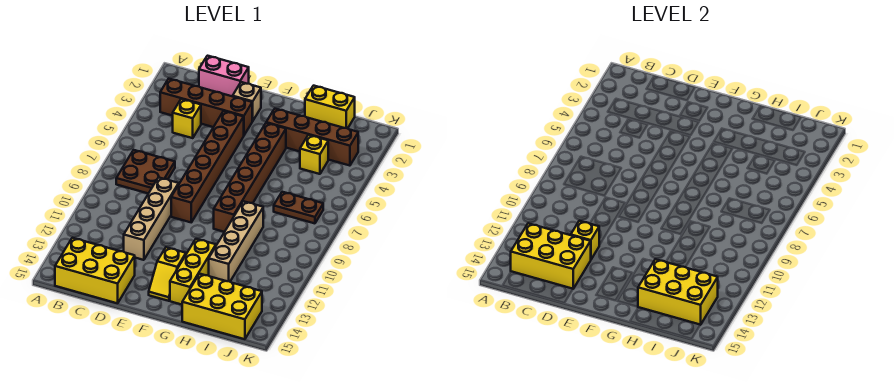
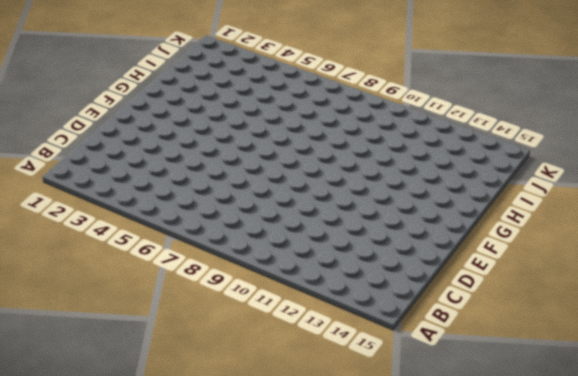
none -> brown 1x4 brick [160,79,252,135]
none -> brown 2x2 plate [116,150,175,194]
none -> yellow 2x3 brick [55,238,135,303]

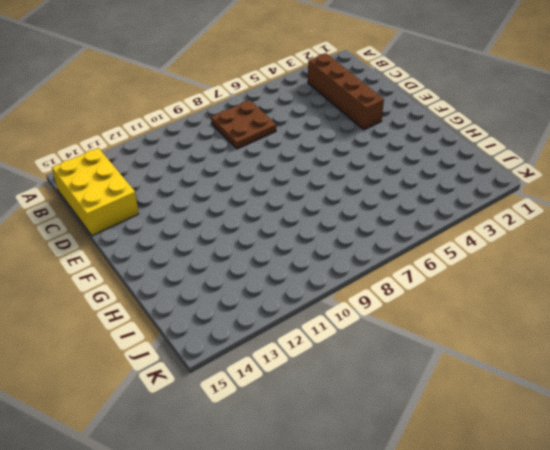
none -> pink 1x2 brick [199,56,249,96]
none -> yellow 1x1 brick [172,99,201,138]
none -> tan 1x4 brick [124,177,179,260]

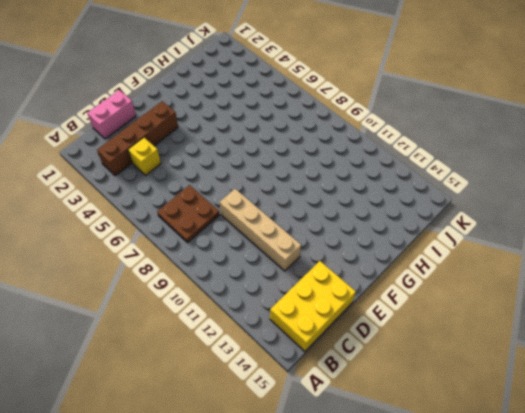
none -> tan 1x1 brick [233,82,261,121]
none -> brown 1x6 brick [171,111,244,222]
none -> yellow 1x2 slope [149,247,186,301]

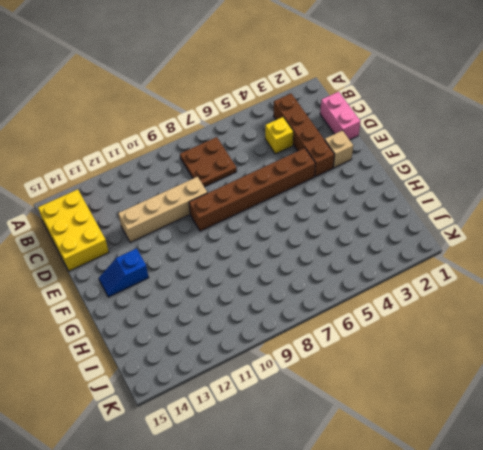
blue 1x2 slope [99,249,149,297] -> yellow 1x2 slope [149,247,186,301]
none -> brown 1x4 brick [266,109,358,166]
none -> brown 1x6 brick [214,123,286,232]
none -> yellow 1x3 brick [170,239,216,305]

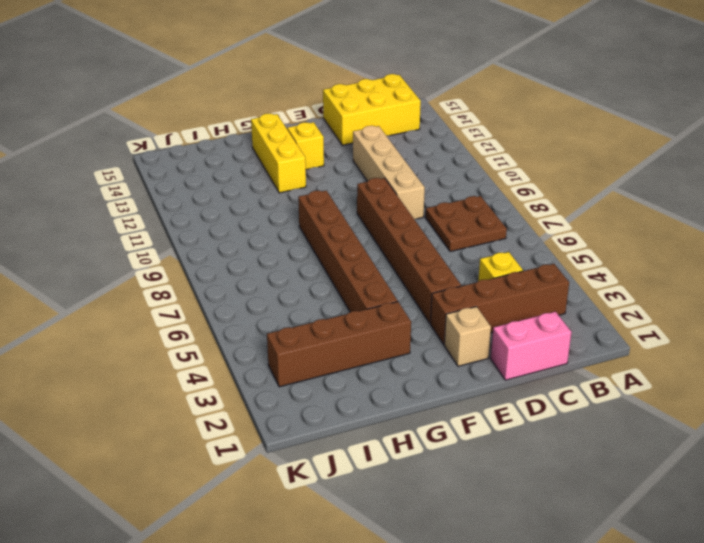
none -> yellow 1x2 brick [305,86,355,129]
none -> tan 1x4 brick [209,201,263,282]
none -> yellow 2x3 brick [182,274,262,339]

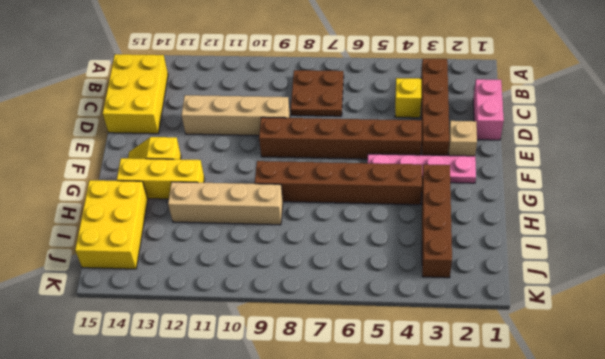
pink 1x4 plate [368,154,476,183] -> none
none -> yellow 1x2 brick [305,86,355,129]
none -> yellow 1x1 brick [300,135,328,174]
none -> brown 1x2 plate [274,192,323,223]

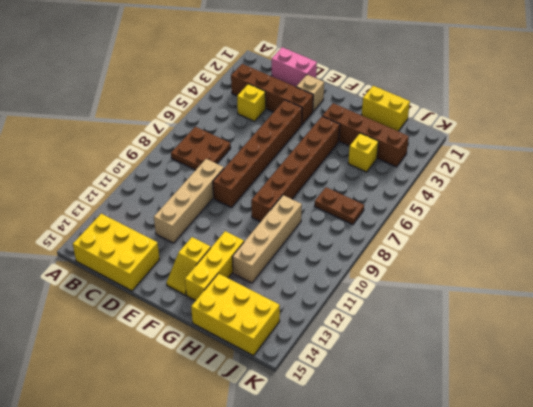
none -> yellow 2x3 brick [511,223,591,289]
none -> yellow 1x1 brick [571,221,599,259]
none -> yellow 2x3 brick [638,259,718,325]

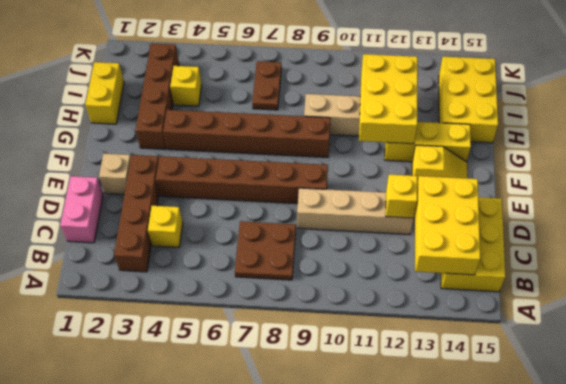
yellow 2x3 brick [359,54,418,144] -> yellow 2x3 brick moved to [638,259,718,325]

